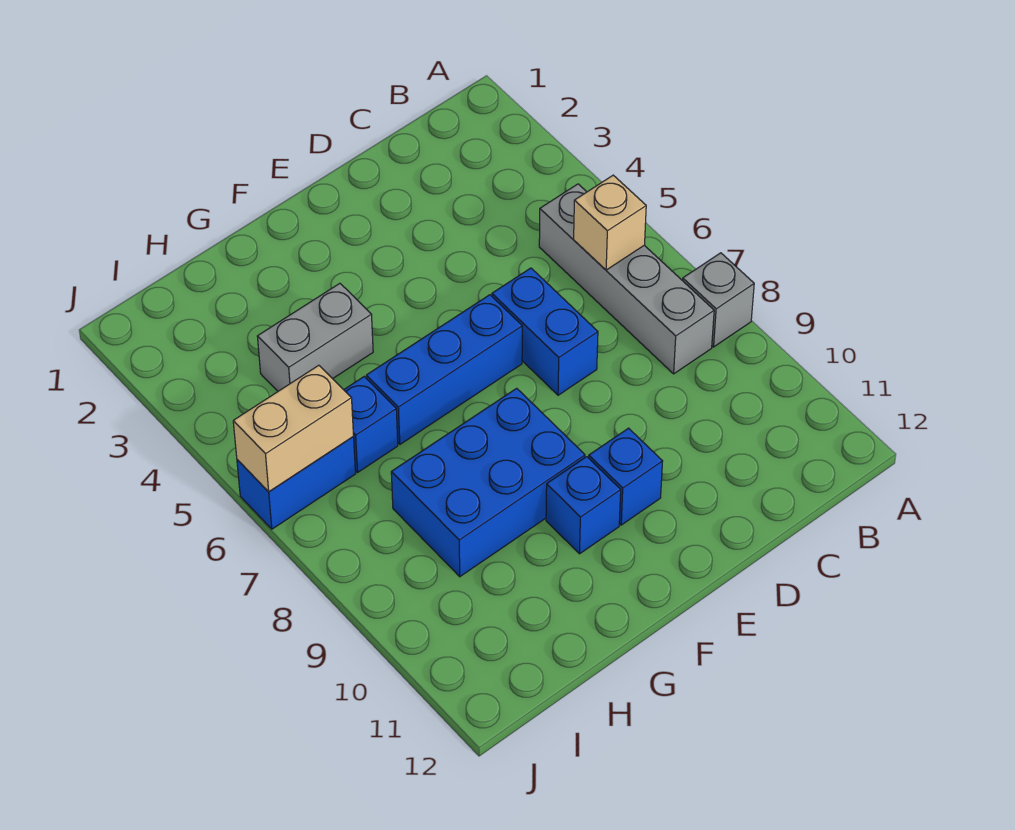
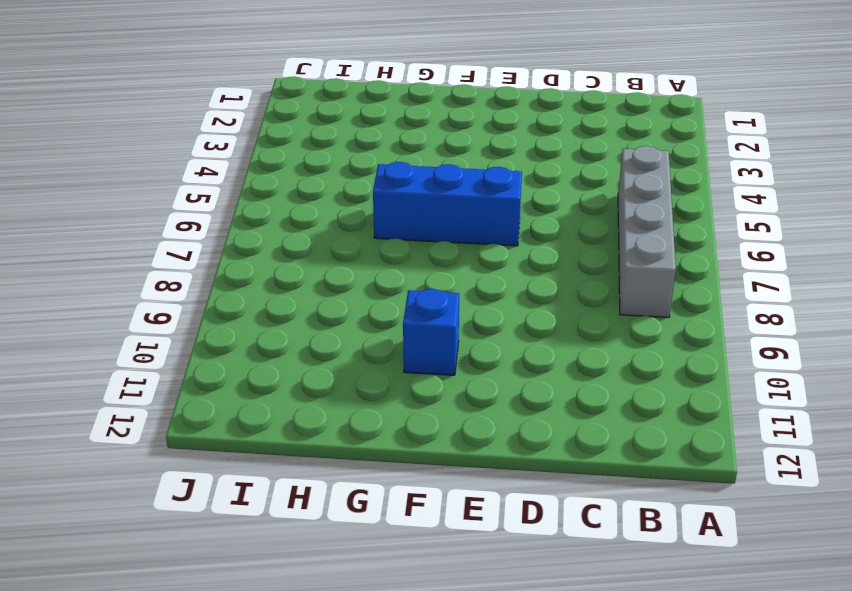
none -> grey 1x1 brick [683,253,754,347]
none -> blue 1x2 brick [492,268,598,395]
none -> blue 1x1 brick [589,428,663,525]

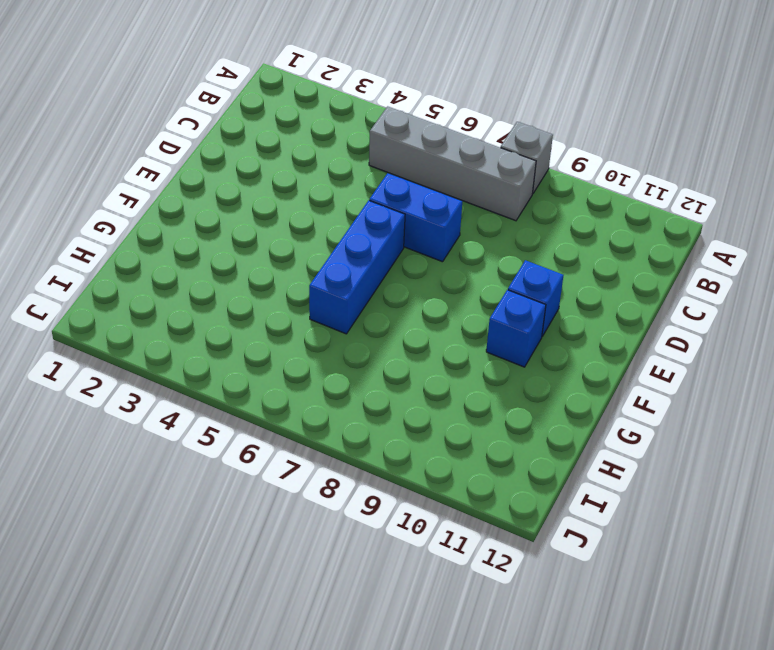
none -> blue 2x3 brick [391,388,585,577]
none -> grey 1x2 brick [257,283,373,391]
none -> blue 1x1 brick [344,377,398,472]

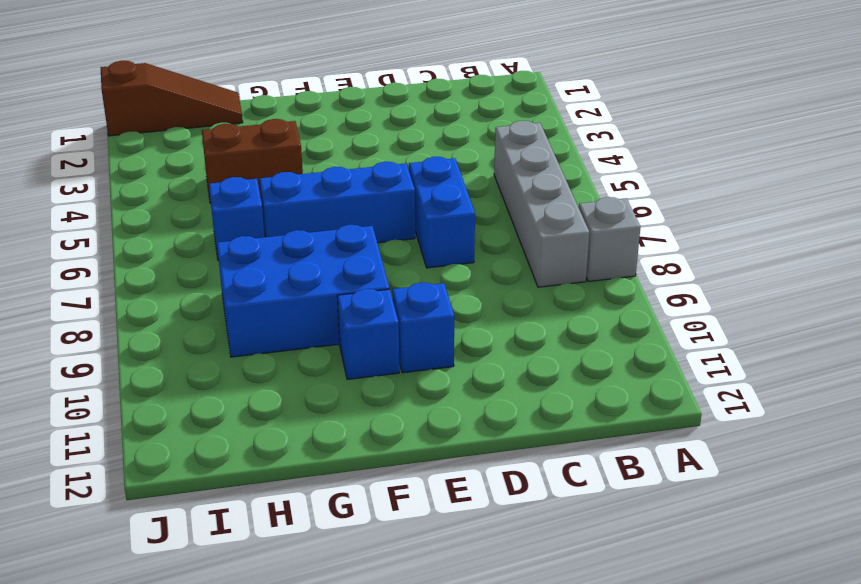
brown 1x2 brick [202,119,303,203] -> grey 1x2 brick [257,283,373,391]
brown 1x3 slope [101,61,243,136] -> none
none -> blue 1x2 brick [237,437,356,529]
none -> tan 1x1 brick [574,175,646,270]
none -> tan 1x2 brick [233,365,354,492]

